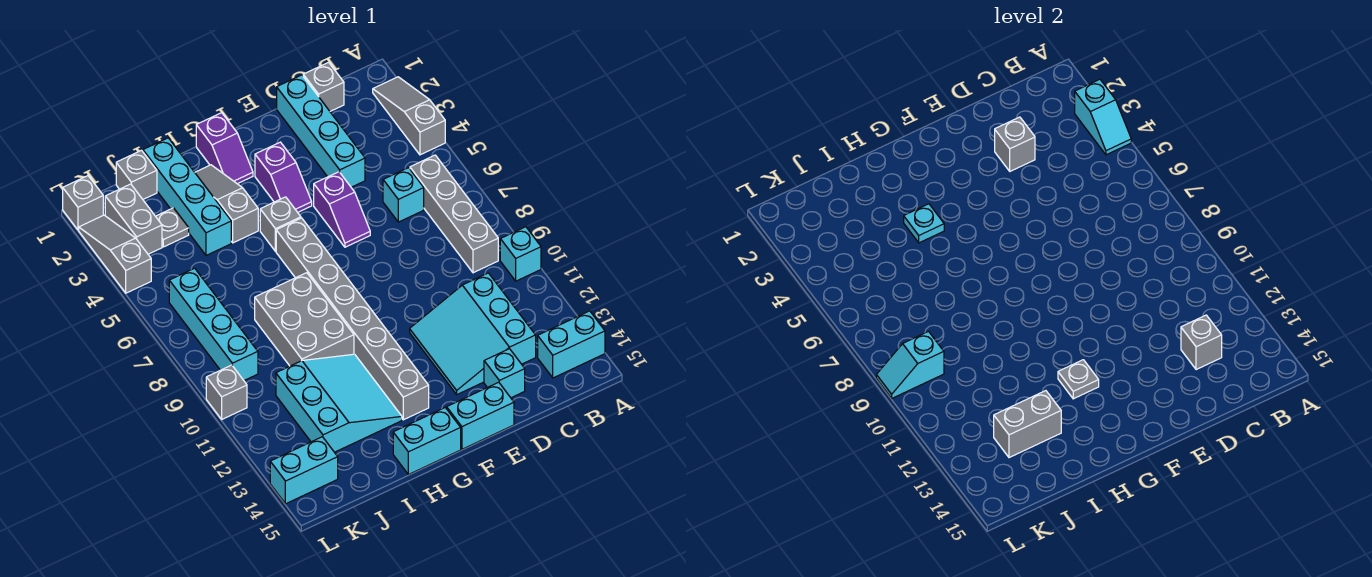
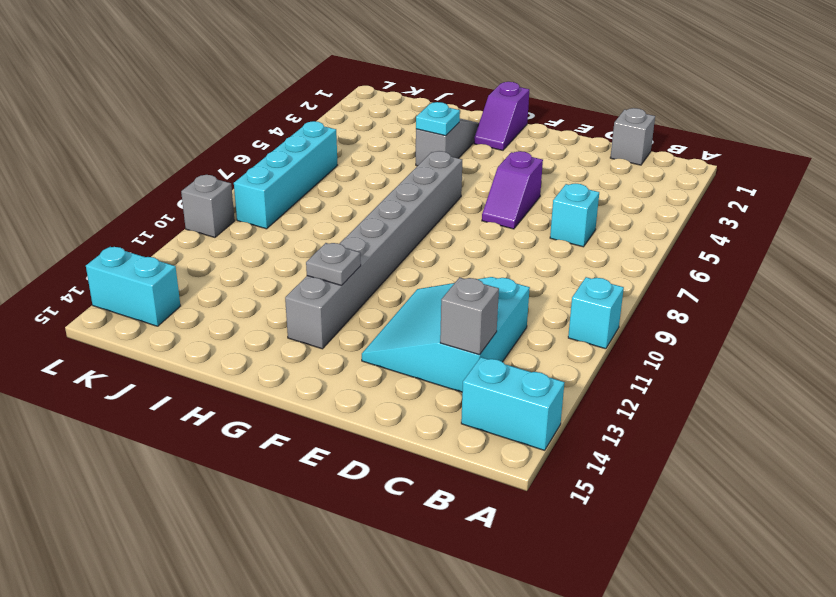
none -> grey 1x3 slope [373,77,445,155]
none -> grey 1x4 brick [410,155,498,273]
none -> cyan 1x4 brick [277,75,365,187]
none -> cyan 1x1 brick [484,349,525,398]

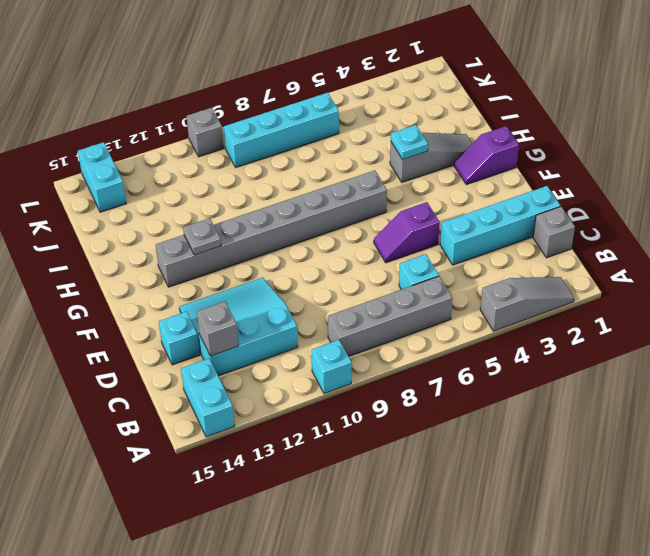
none -> cyan 1x2 brick [447,382,514,449]
none -> purple 1x2 slope [255,142,312,212]
none -> grey 1x1 brick [260,197,301,251]
none -> cyan 1x2 brick [393,408,461,475]

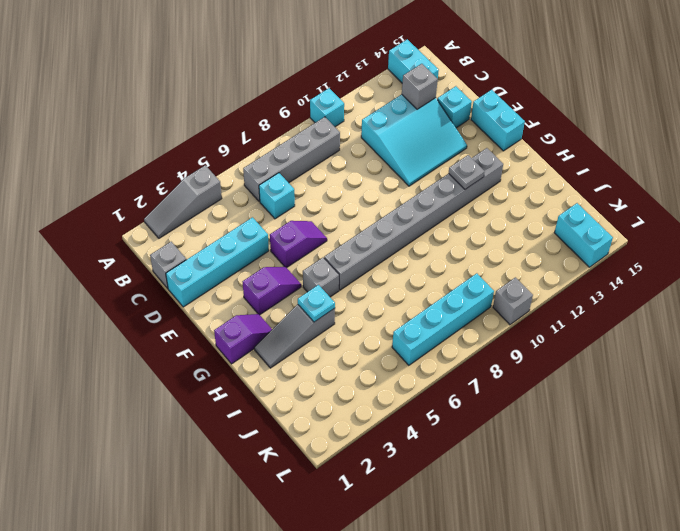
none -> cyan 1x2 brick [393,408,461,475]
none -> grey 2x3 brick [255,273,354,366]
none -> cyan 3x3 slope [276,354,402,452]
none -> cyan 1x4 brick [143,138,231,255]

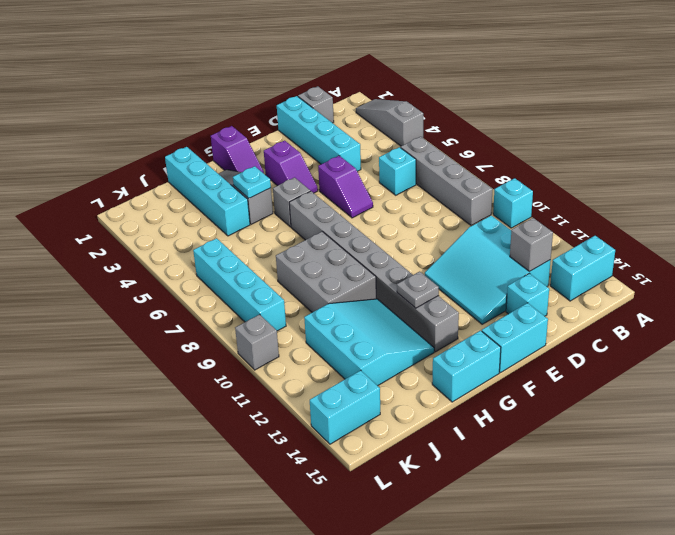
none -> grey 1x1 brick [116,150,157,199]
none -> grey 1x1 plate [156,208,189,247]
none -> grey 1x2 brick [105,184,162,254]
none -> grey 1x1 brick [63,176,103,230]

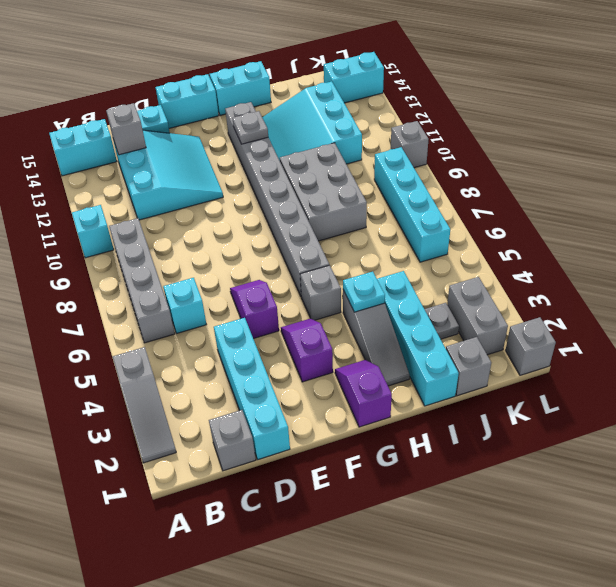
none -> grey 1x3 slope [79,215,151,293]
none -> cyan 1x2 slope [1075,79,1131,155]
none -> grey 1x1 brick [995,117,1035,171]
none -> grey 1x2 brick [994,391,1061,458]

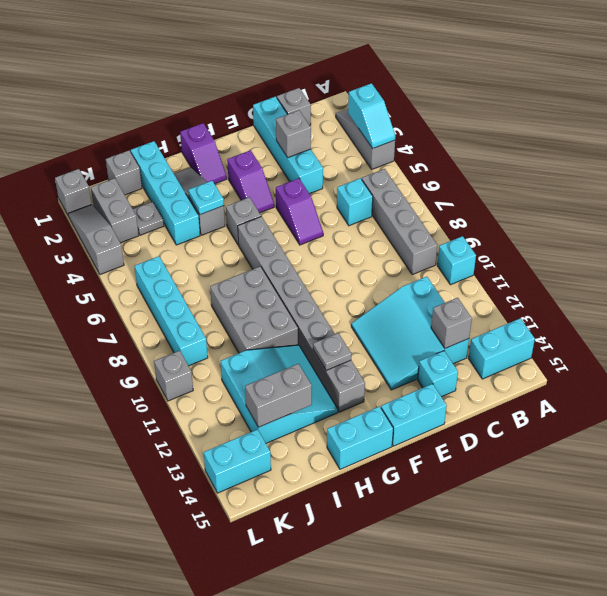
none -> cyan 1x2 slope [876,332,944,398]

